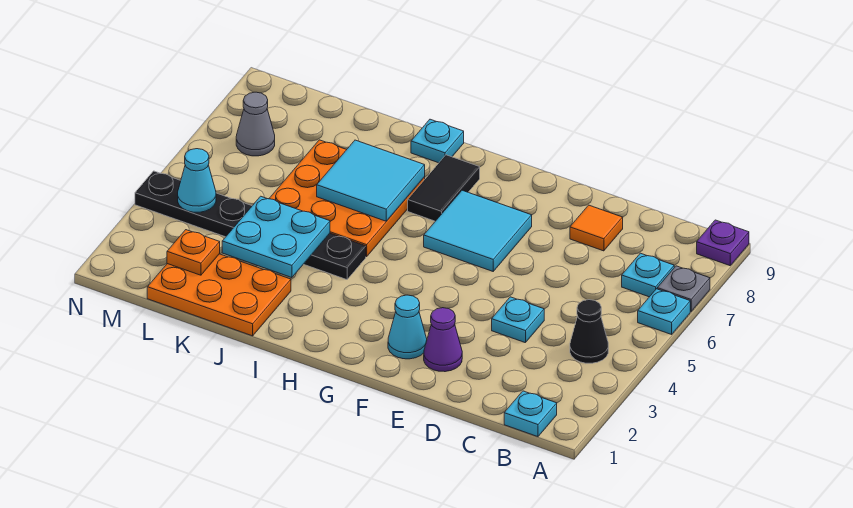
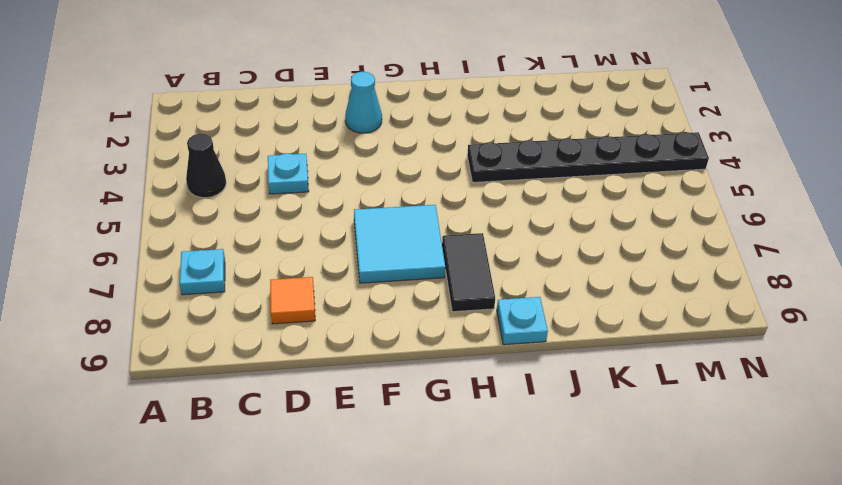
none -> cyan 1x1 plate [638,289,690,334]
none -> grey 1x1 plate [657,266,710,311]
none -> purple 1x1 plate [697,220,749,266]

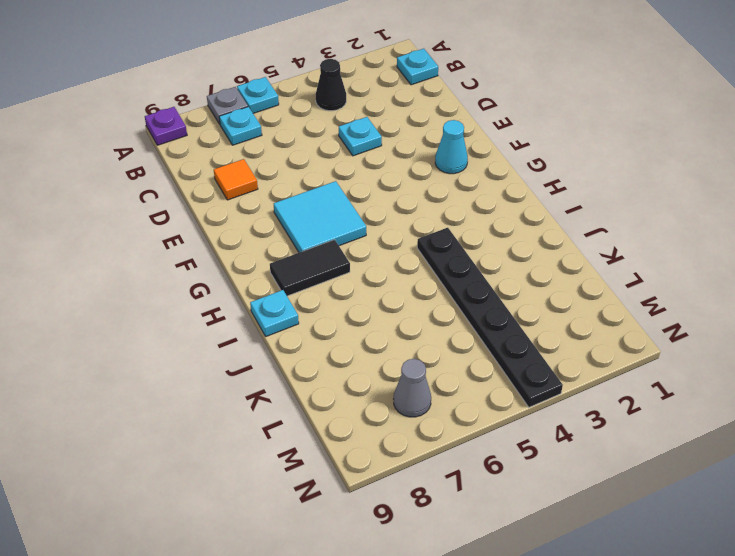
none -> purple 1x1 cone [424,308,462,372]
none -> orange 3x3 plate [269,140,425,257]
none -> orange 2x3 plate [147,254,291,336]

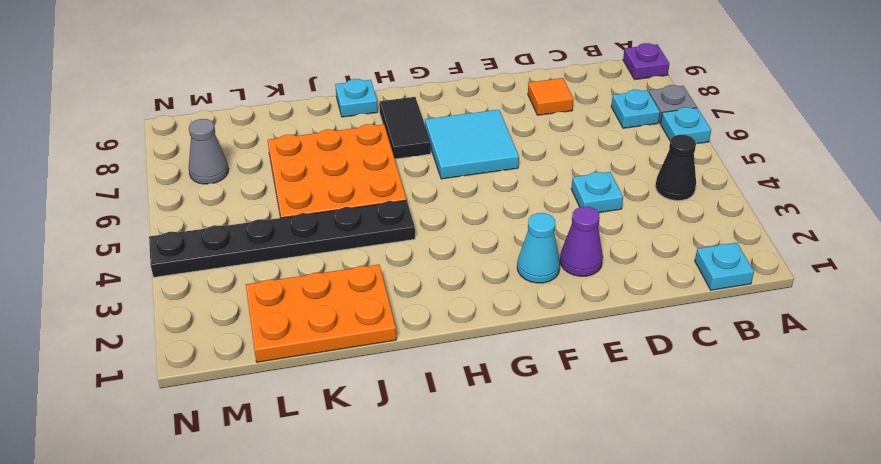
none -> cyan 2x2 tile [317,140,425,221]
none -> cyan 2x2 plate [222,196,330,278]
none -> orange 1x1 plate [167,230,220,275]

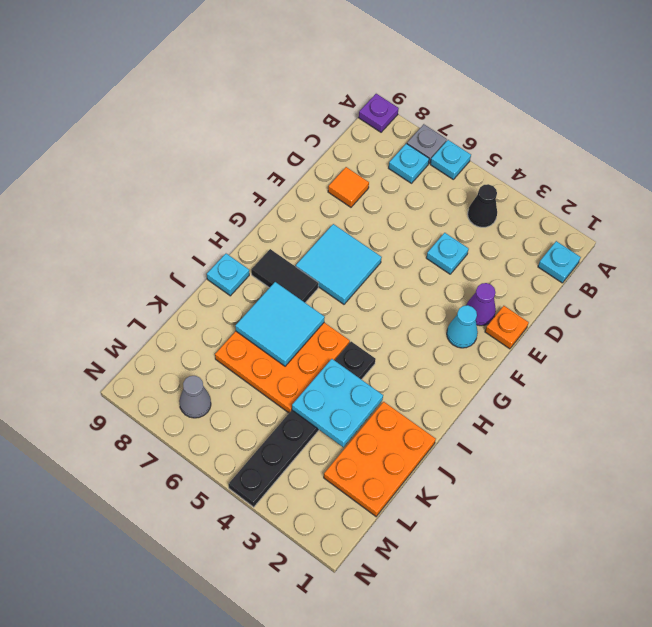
orange 1x1 plate [485,306,529,349] -> orange 1x1 plate moved to [167,230,220,275]
none -> cyan 1x1 cone [178,149,216,212]

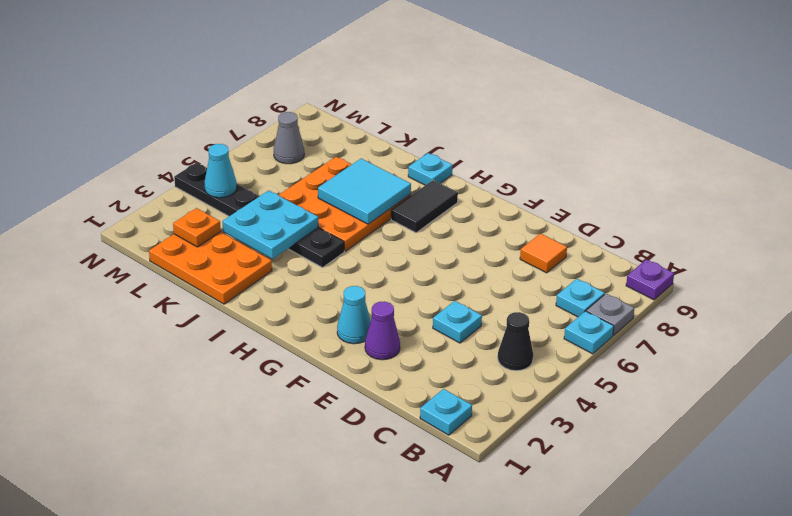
none -> cyan 2x2 tile [424,190,532,271]

